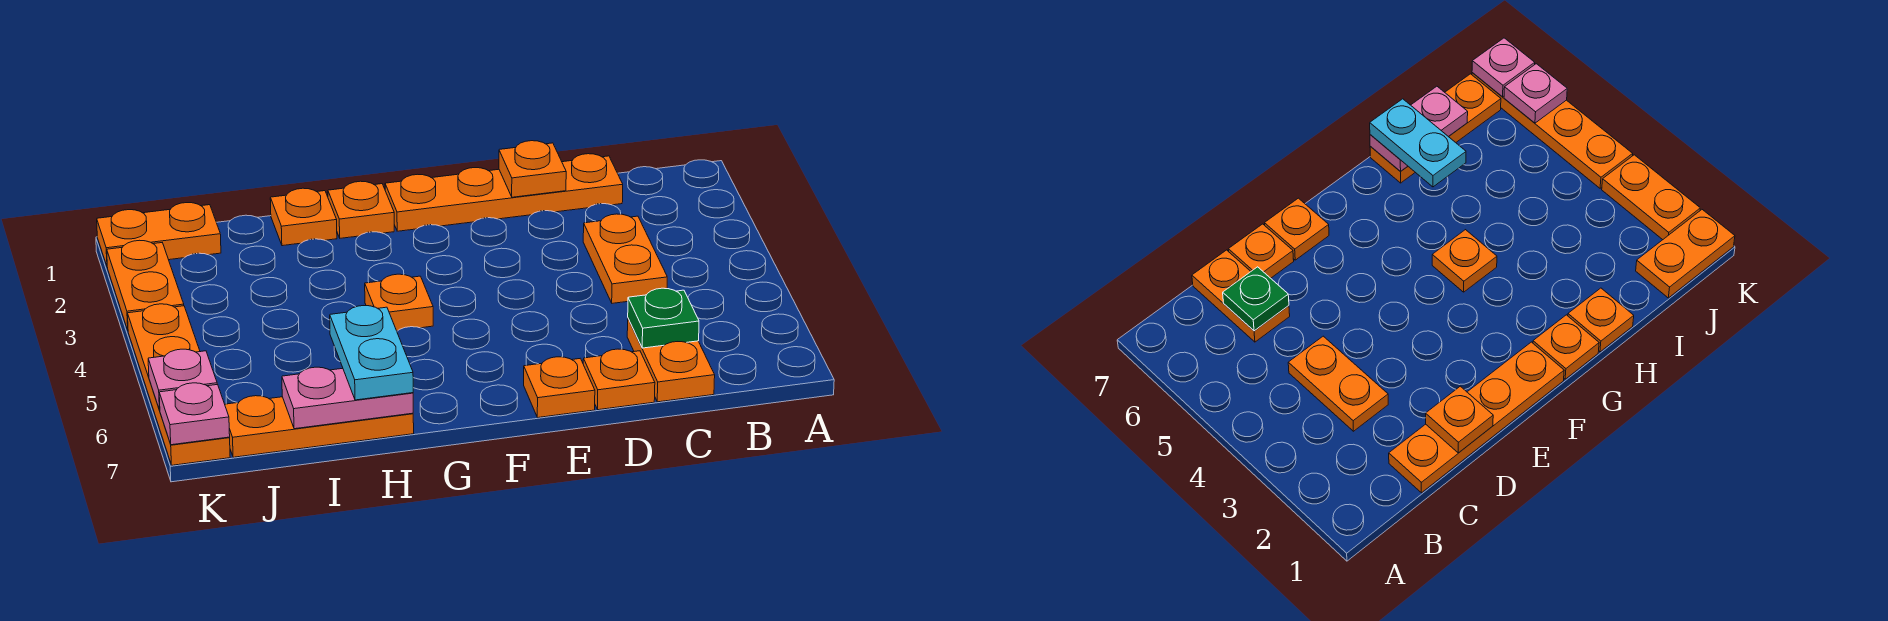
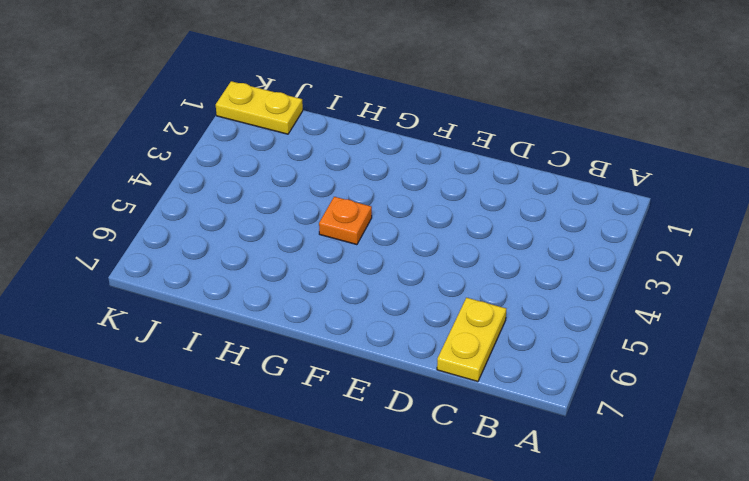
yellow 1x2 plate [437,298,506,382] -> orange 1x2 plate [627,319,715,402]
yellow 1x2 plate [216,81,303,134] -> orange 1x2 plate [97,203,221,266]
none -> orange 1x4 plate [385,154,623,231]
none -> orange 1x2 plate [583,214,667,303]
none -> orange 1x1 plate [583,349,655,410]

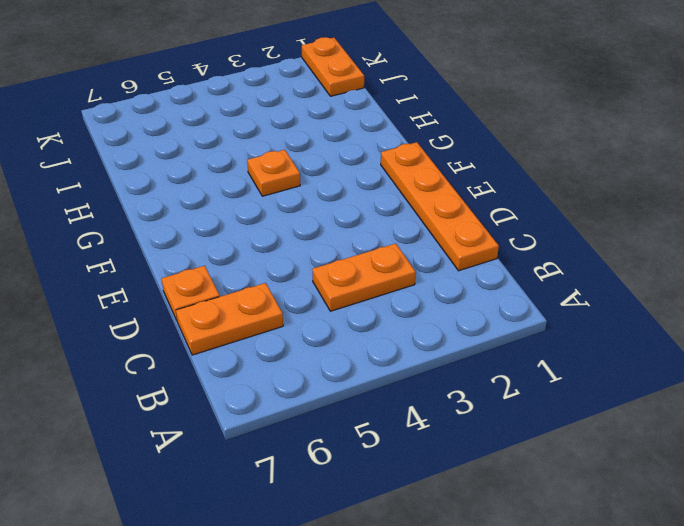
none -> orange 1x1 plate [524,357,595,418]
none -> orange 1x1 plate [328,181,394,238]
none -> orange 1x1 plate [270,188,337,246]

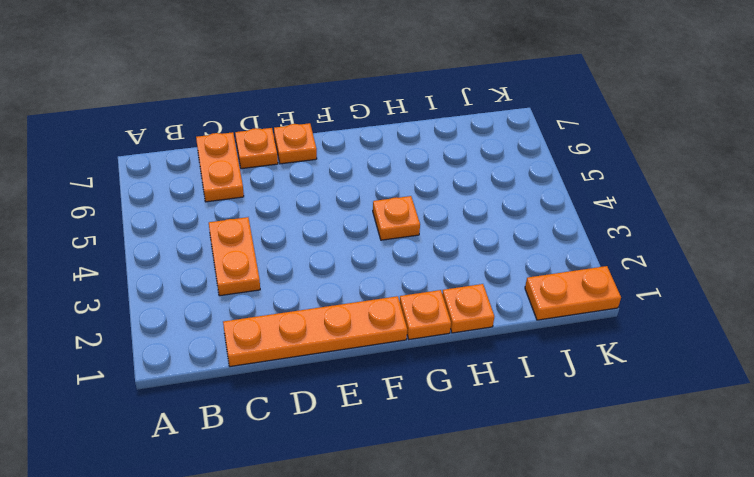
none -> orange 1x3 plate [225,396,414,457]
none -> orange 1x2 plate [107,240,184,330]
none -> orange 1x4 plate [128,304,230,465]

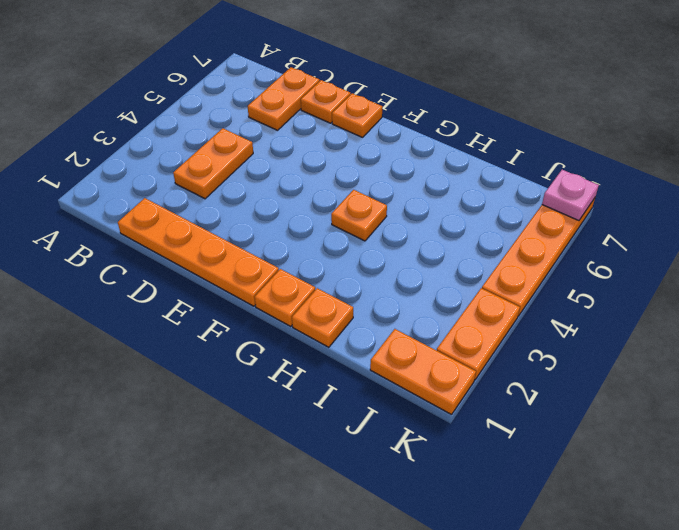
none -> orange 1x3 plate [225,396,414,457]
none -> green 1x1 plate [628,288,699,348]
none -> orange 1x1 plate [499,141,566,197]

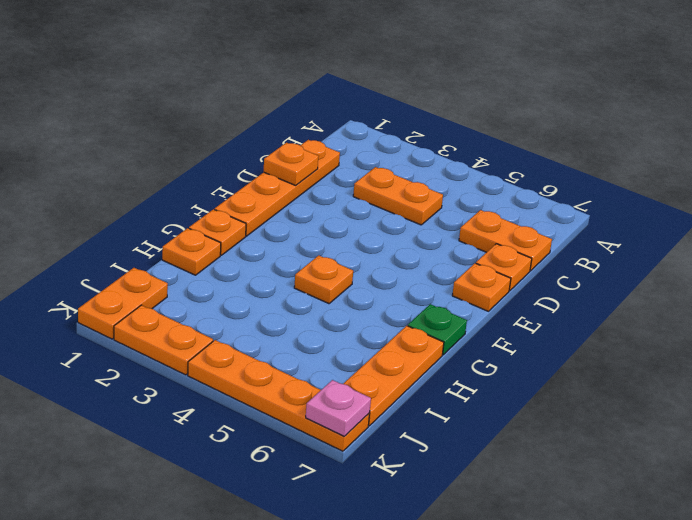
green 1x1 plate [408,304,467,355] -> green 1x1 plate moved to [628,288,699,348]
none -> pink 1x2 plate [282,367,413,429]
none -> pink 1x1 plate [148,349,217,410]
none -> cyan 1x2 plate [330,306,413,400]

